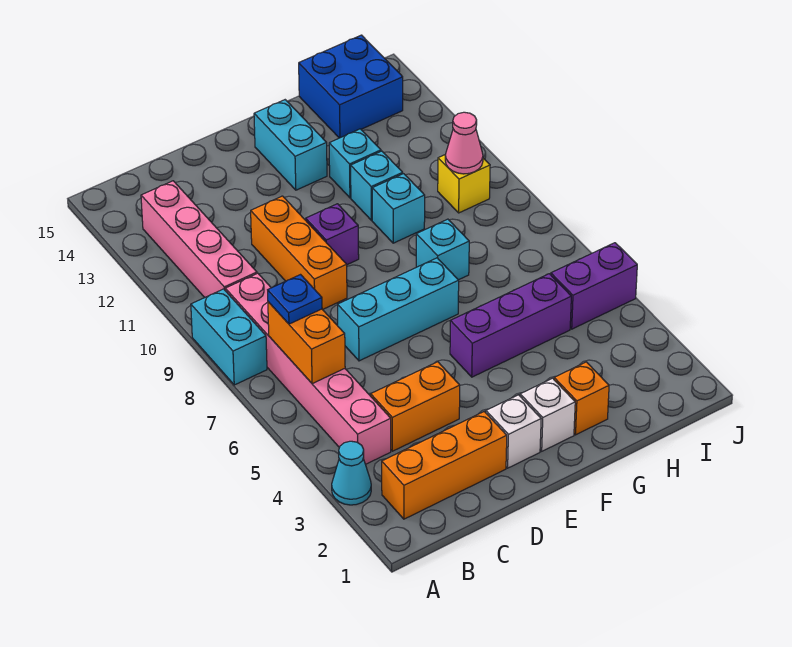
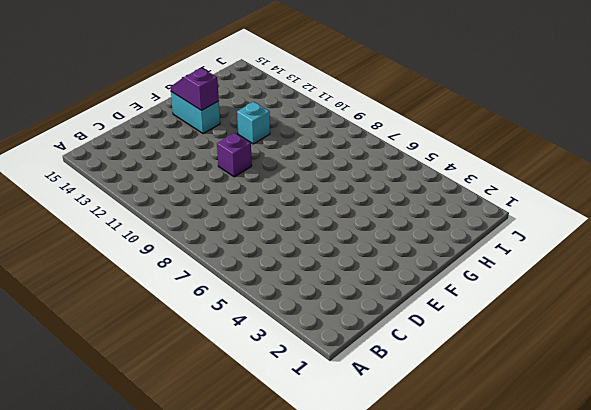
purple 1x2 slope [170,68,219,111] -> none
none -> cyan 1x1 cone [332,441,371,505]
none -> cyan 1x2 brick [191,289,267,385]
none -> orange 1x3 brick [382,412,507,519]

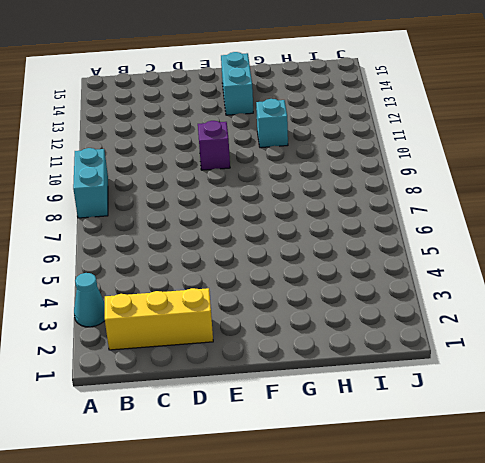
yellow 1x3 brick [105,288,213,350] -> orange 1x3 brick [382,412,507,519]
none -> pink 1x6 brick [225,273,391,464]
none -> pink 1x4 brick [141,181,257,298]
none -> orange 1x2 brick [371,362,460,451]

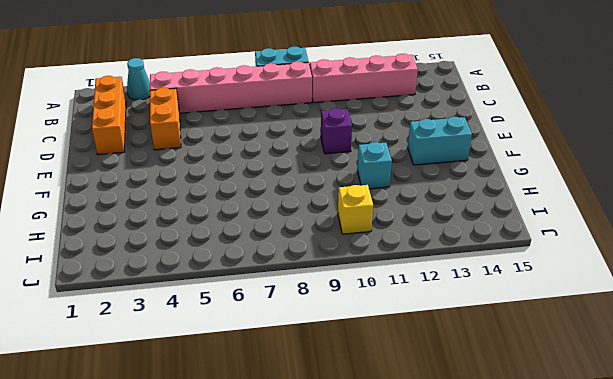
none -> cyan 1x3 brick [338,258,459,361]
none -> orange 1x3 brick [251,196,347,310]
none -> white 1x1 brick [486,395,541,468]

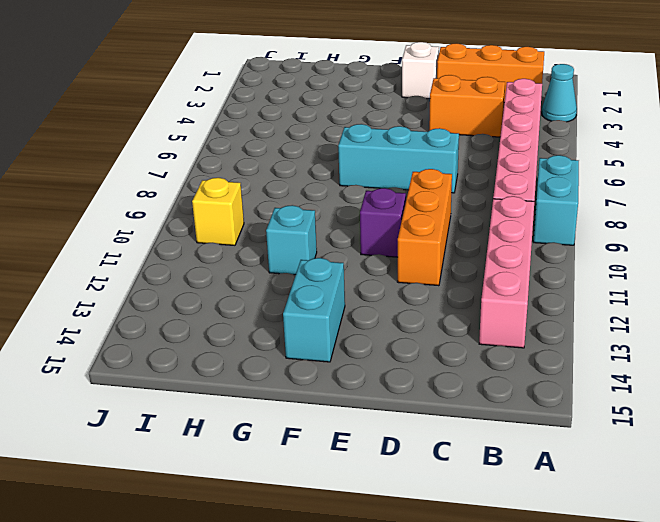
none -> white 1x1 brick [520,378,575,451]
none -> purple 1x3 brick [450,274,571,377]
none -> orange 1x1 brick [554,362,609,435]

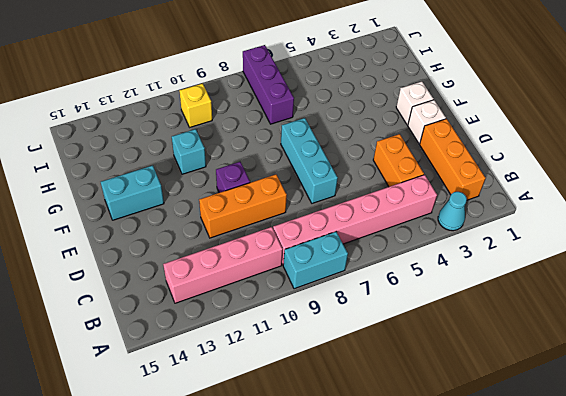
purple 1x3 brick [243,45,294,124] -> purple 1x3 brick moved to [450,274,571,377]
none -> orange 1x1 brick [554,362,609,435]
none -> cyan 1x1 brick [416,219,469,280]
none -> cyan 1x1 brick [372,174,425,243]

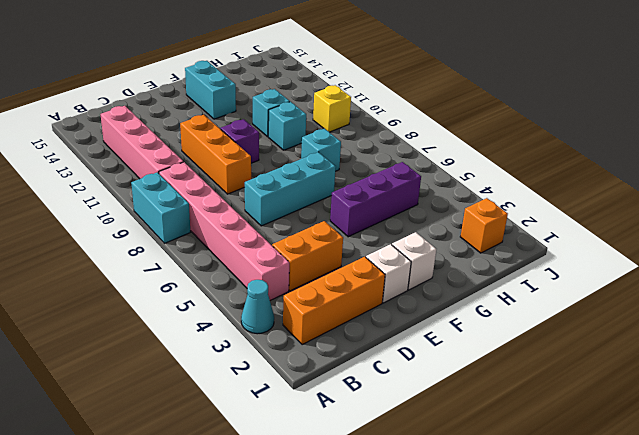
orange 1x1 brick [460,198,508,253] -> orange 1x1 brick moved to [554,362,609,435]
none -> cyan 1x1 brick [329,129,381,198]
none -> blue 2x2 brick [299,35,403,138]
none -> purple 1x2 brick [551,243,637,329]

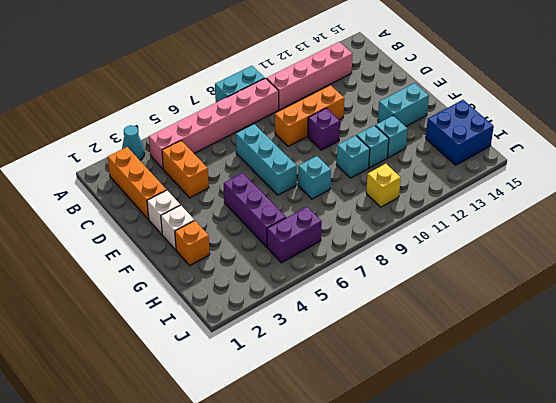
purple 1x2 brick [267,207,322,263] -> purple 1x2 brick turned to [551,243,637,329]
none -> orange 1x2 brick [268,302,345,384]
none -> pink 1x1 cone [445,112,483,174]
none -> blue 1x1 plate [268,275,322,324]

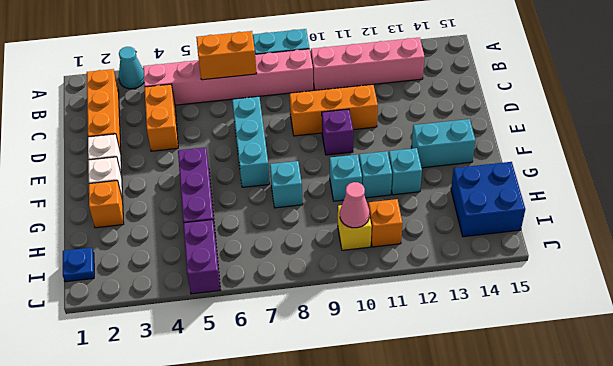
blue 1x1 plate [63,247,94,282] -> blue 1x1 plate moved to [268,275,322,324]
orange 1x1 brick [368,199,402,247] -> none

